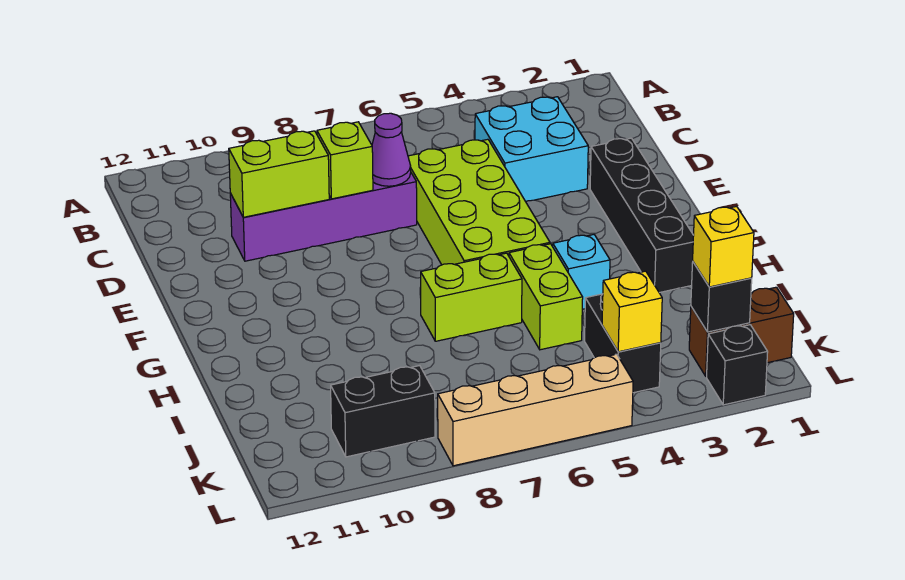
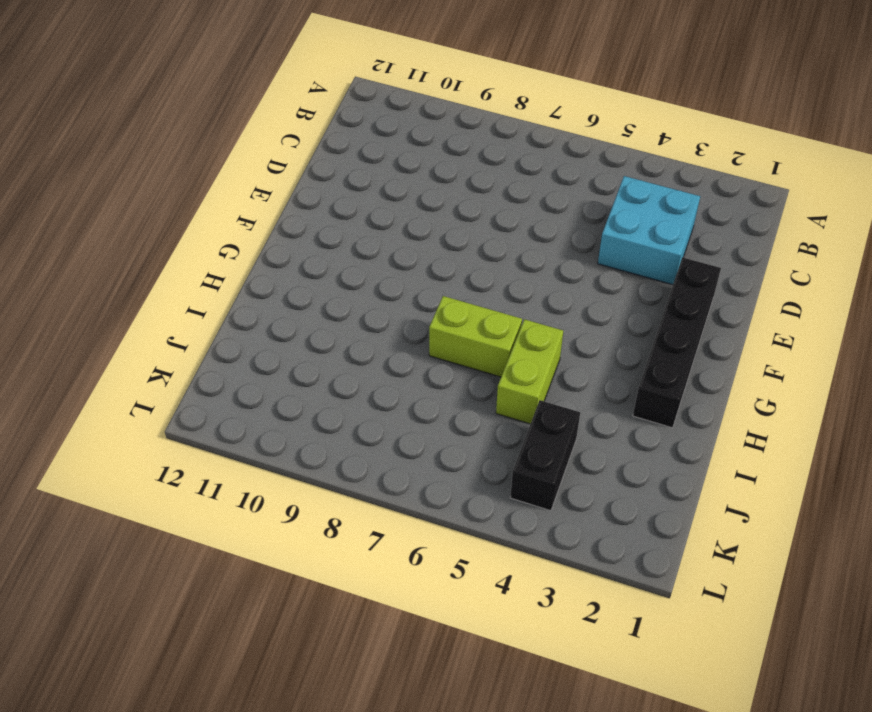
none -> lime 2x4 brick [408,139,550,265]
none -> purple 1x4 brick [230,173,417,261]
none -> cyan 1x1 brick [553,235,610,309]

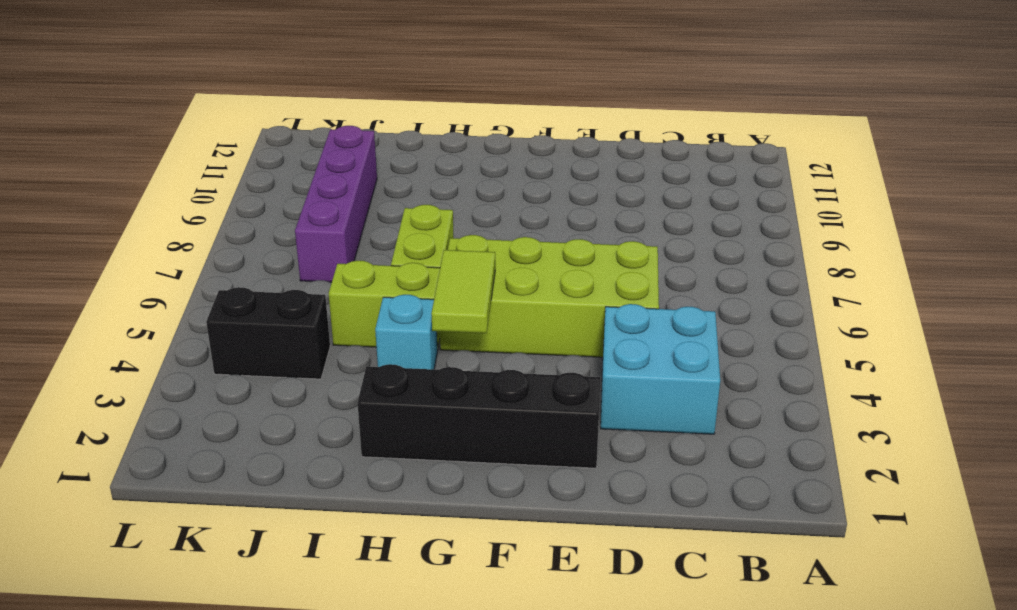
lime 1x2 tile [431,250,495,333] -> none
purple 1x4 brick [295,126,377,282] -> purple 1x4 brick moved to [230,173,417,261]
none -> brown 1x2 brick [689,287,794,376]
none -> black 1x2 brick [331,366,435,457]
none -> black 1x1 brick [707,325,768,405]

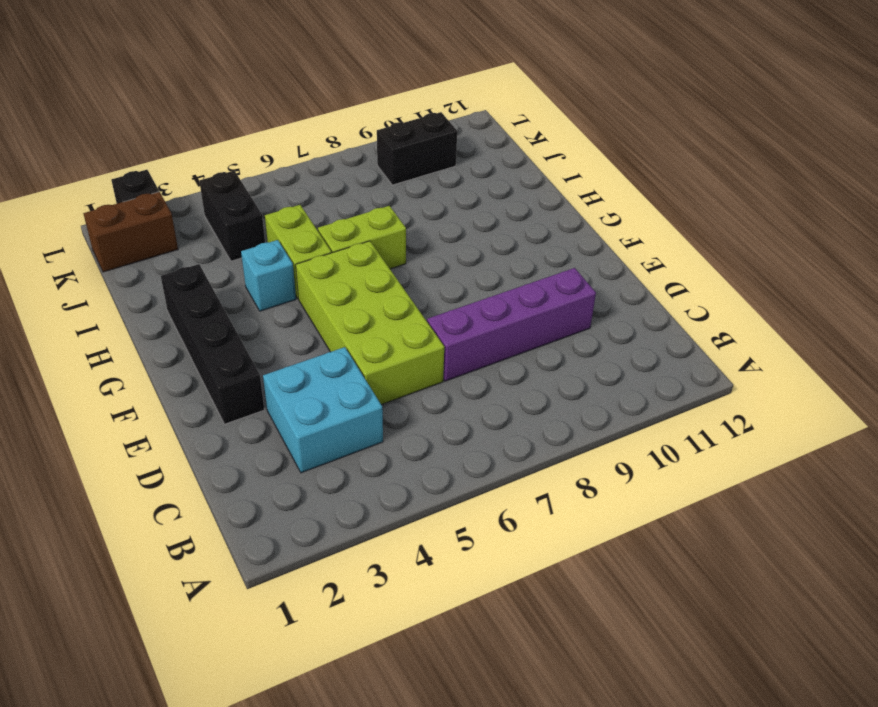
none -> tan 1x4 brick [438,354,633,466]
none -> purple 1x1 cone [372,113,411,186]
none -> lime 1x1 brick [317,122,373,199]

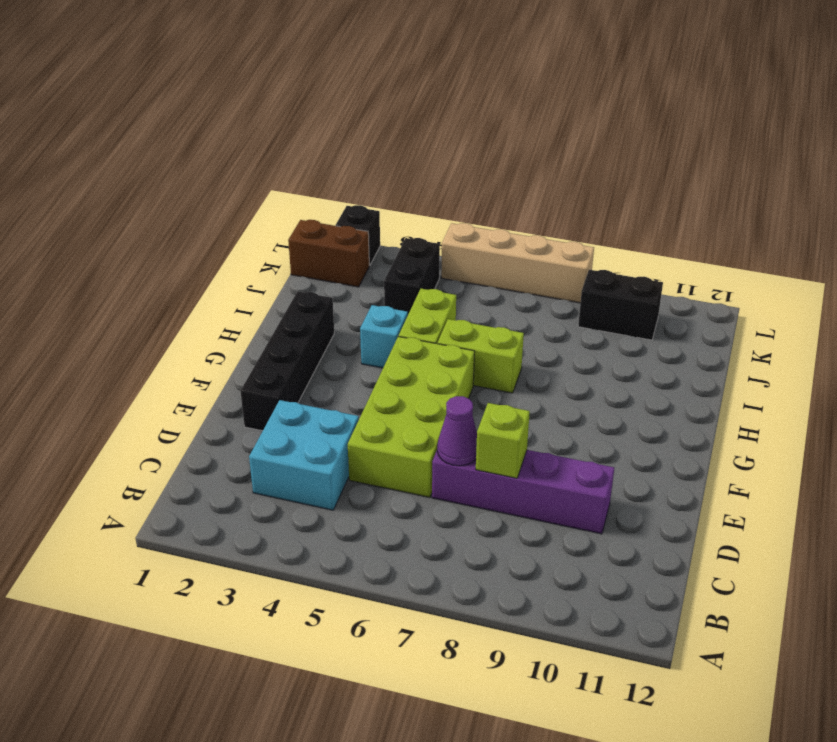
none -> lime 1x2 brick [229,131,329,217]
none -> black 1x1 brick [691,262,752,332]
none -> yellow 1x1 brick [602,271,662,352]

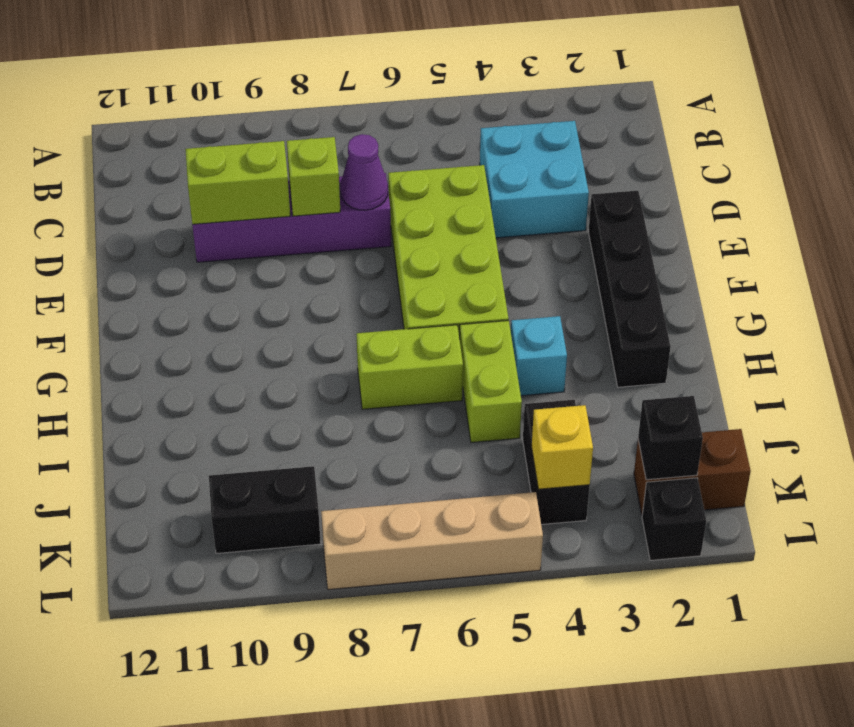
none -> yellow 1x1 brick [693,206,754,287]

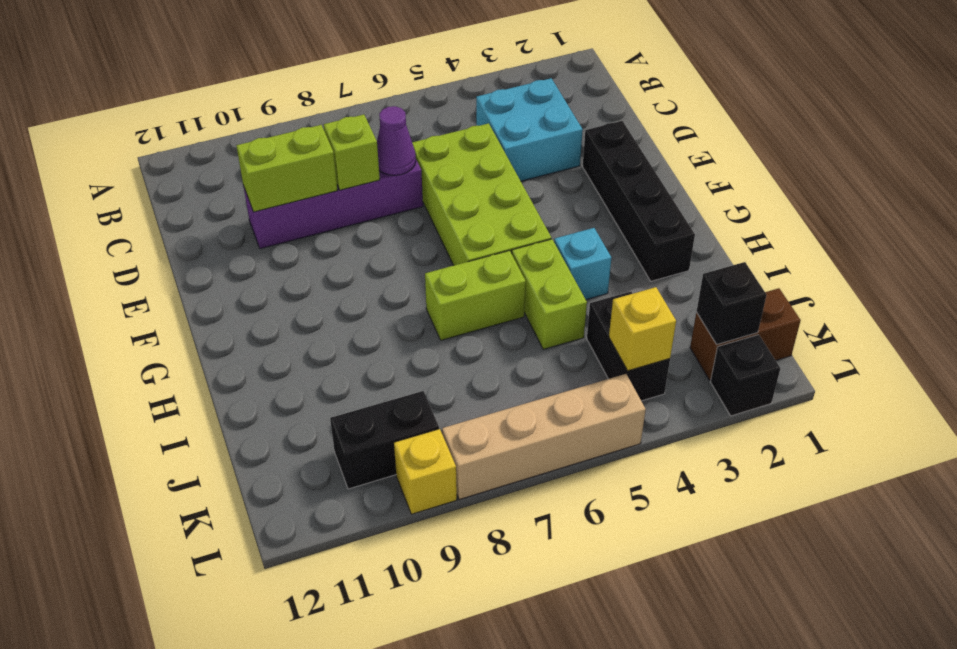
yellow 1x1 brick [394,429,457,514] -> yellow 1x1 brick moved to [693,206,754,287]

